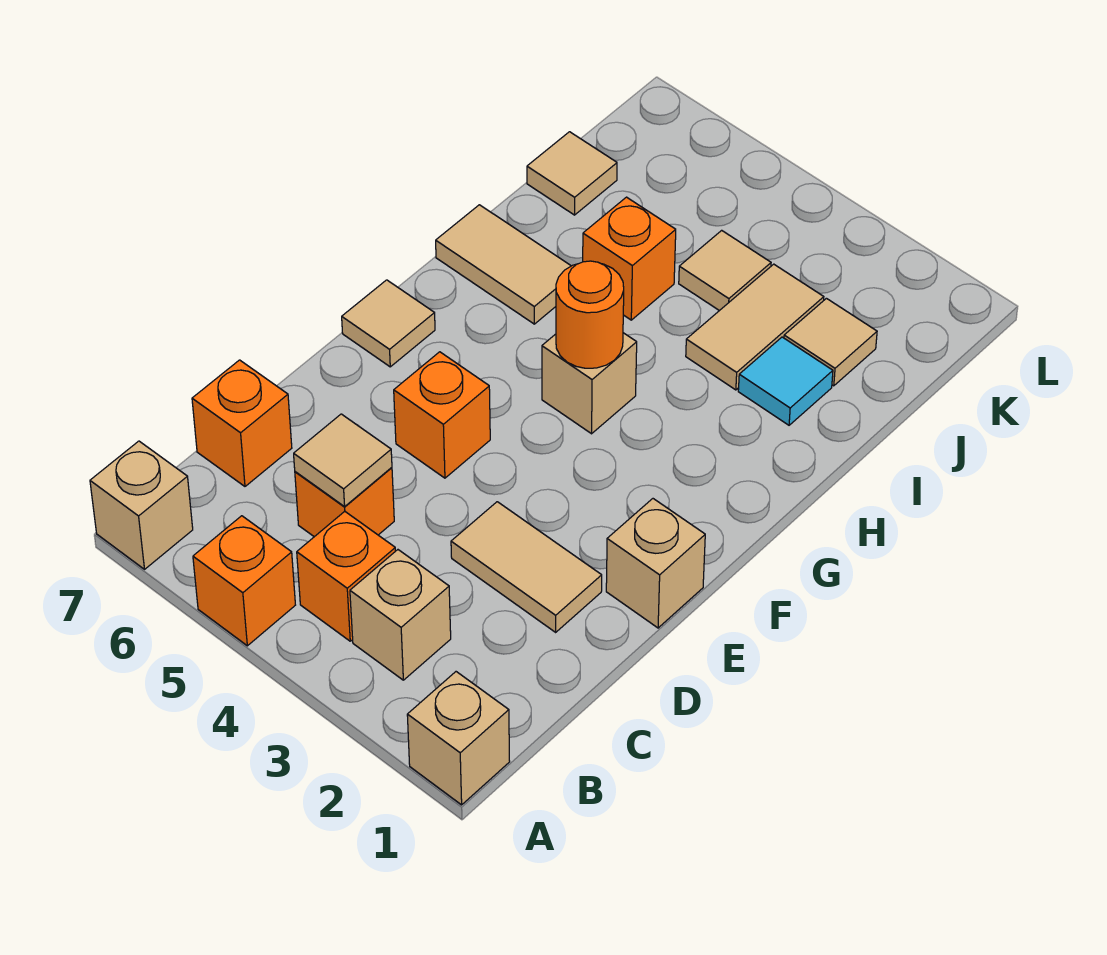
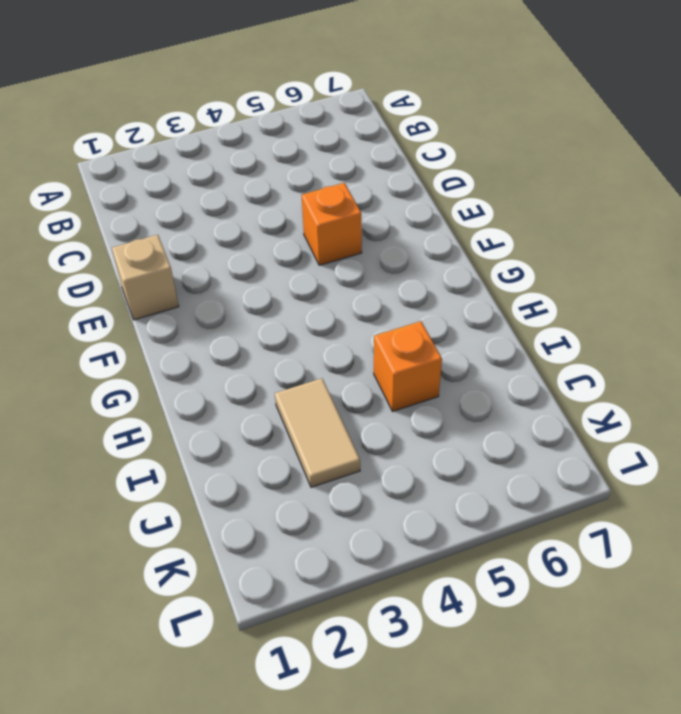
none -> tan 1x1 brick [407,672,510,805]
none -> orange 1x1 brick [193,516,295,646]
none -> tan 1x1 brick [90,441,193,569]

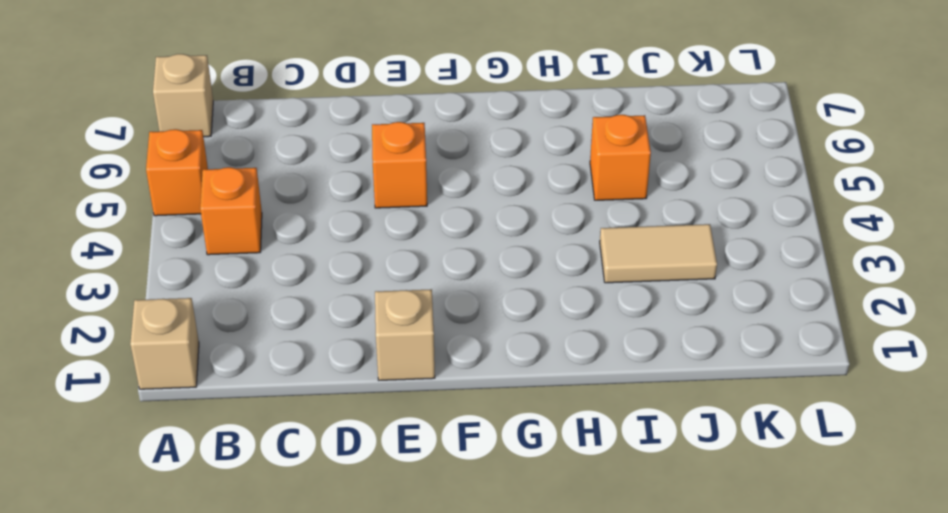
none -> tan 1x1 brick [350,550,451,680]
none -> orange 1x1 brick [295,468,394,537]
none -> orange 1x1 brick [192,360,292,486]

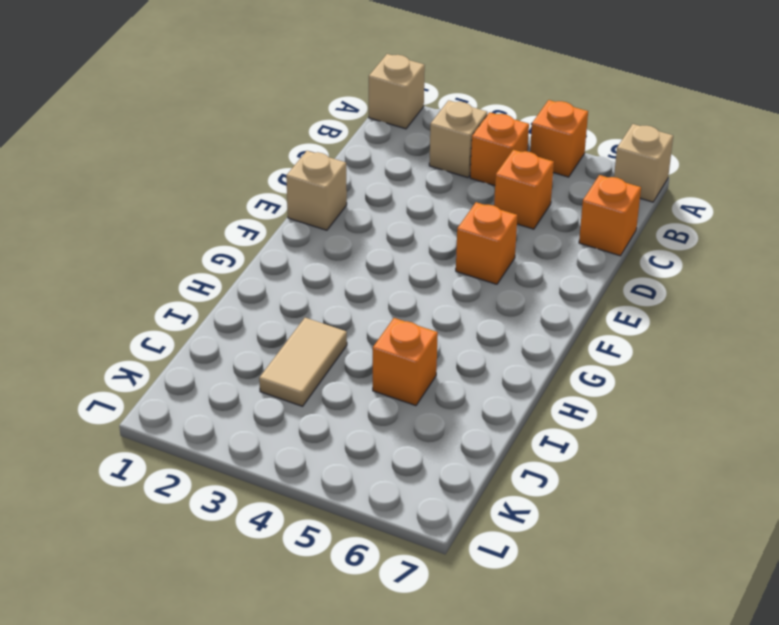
none -> tan 1x2 tile [451,502,602,632]
none -> tan 1x1 tile [342,280,435,367]
none -> tan 1x1 brick [542,333,637,434]

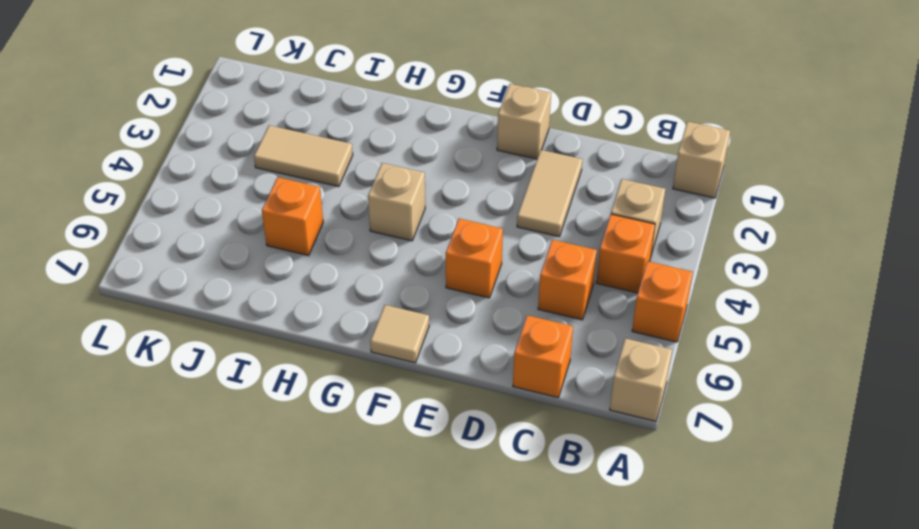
none -> tan 1x2 tile [436,205,571,324]
none -> cyan 1x1 tile [738,337,833,425]
none -> tan 1x1 tile [784,298,877,386]

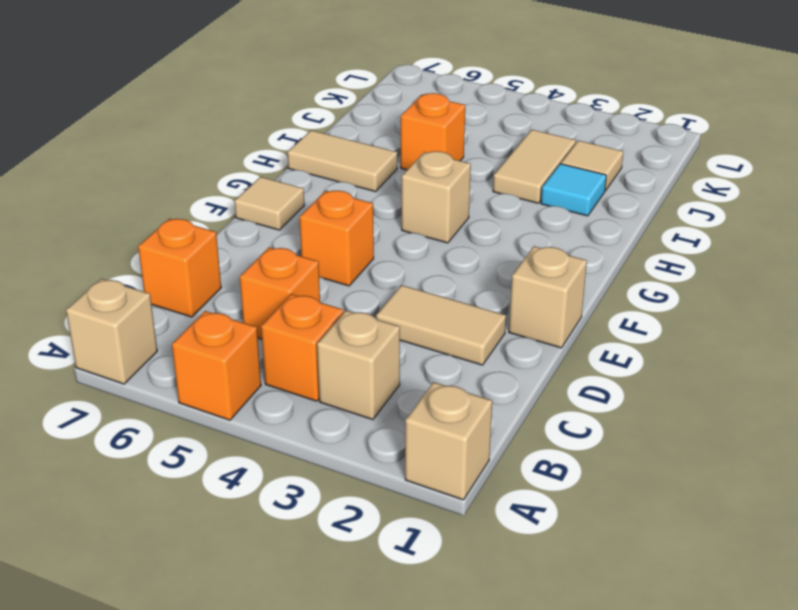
none -> tan 1x1 tile [679,230,771,311]
none -> tan 1x1 tile [527,132,617,215]
none -> tan 1x1 tile [294,414,392,507]

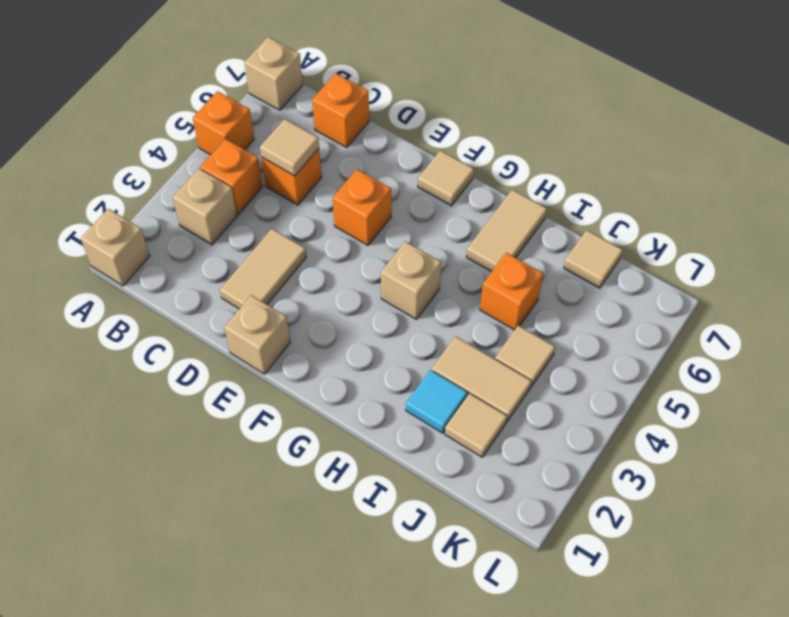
none -> orange 1x1 round brick [556,261,624,368]

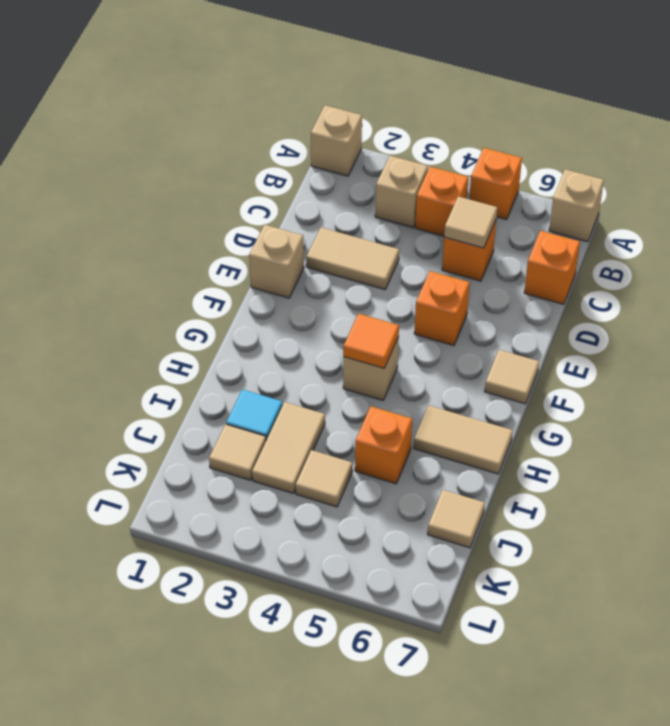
orange 1x1 tile [343,314,399,368] -> orange 1x1 round brick [556,261,624,368]

